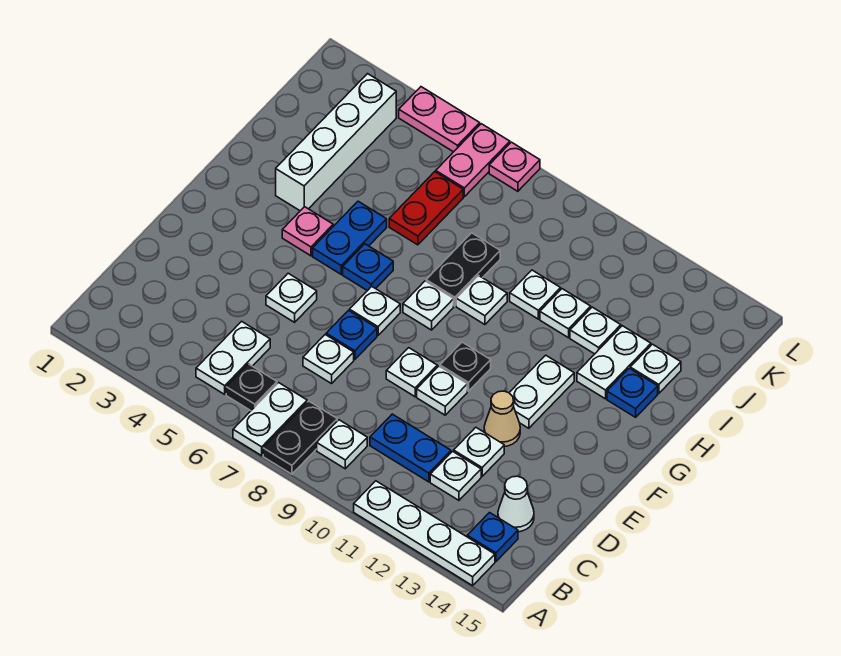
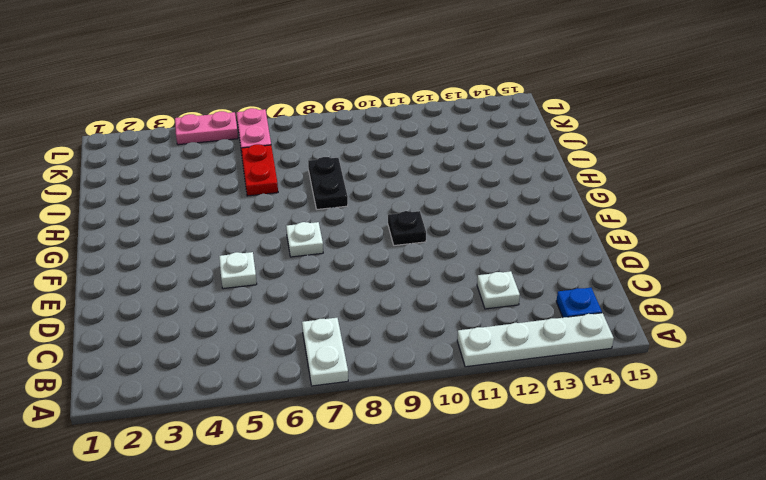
none -> black 1x2 plate [263,401,337,474]
none -> white 1x2 plate [196,321,270,394]
none -> black 1x1 plate [226,364,277,411]
none -> white 1x1 plate [317,420,367,469]

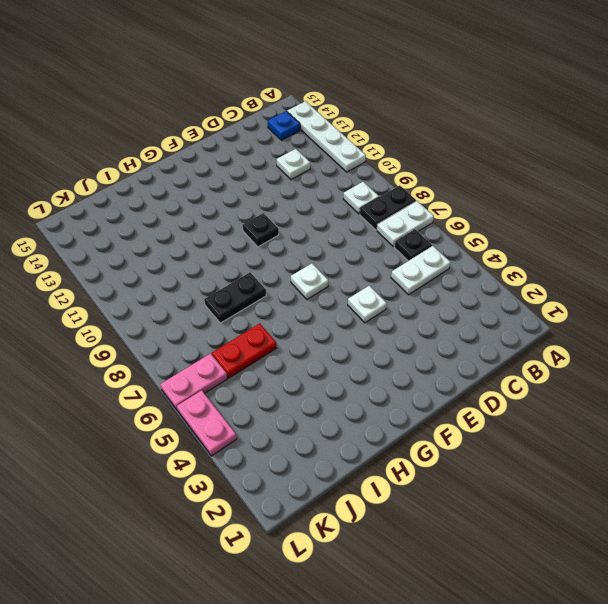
none -> blue 1x2 plate [370,414,451,482]
none -> white 1x1 cone [498,476,534,532]
none -> white 1x1 plate [303,335,354,384]
none -> white 1x1 plate [454,427,504,476]

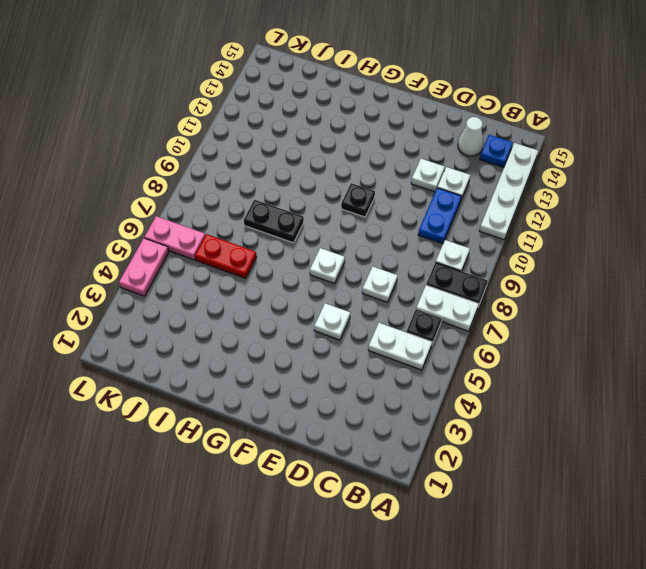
none -> blue 1x1 plate [326,311,377,360]
none -> white 1x1 plate [386,348,437,397]
none -> white 1x1 plate [417,366,467,415]
none -> tan 1x1 cone [484,391,520,447]

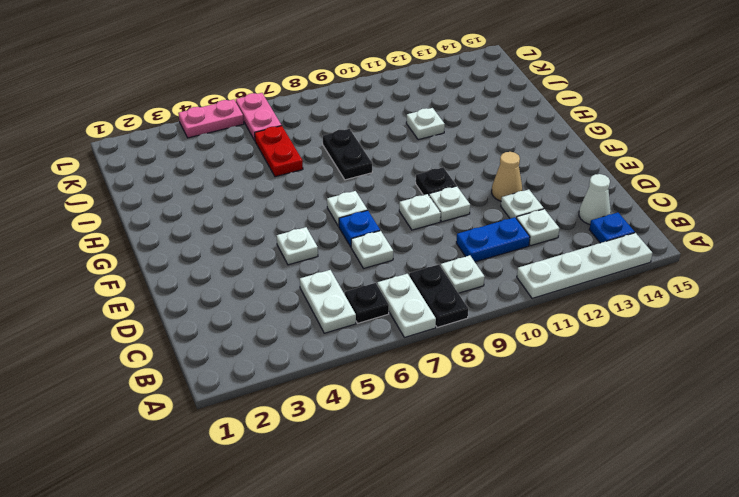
none -> white 1x2 plate [509,355,574,428]
none -> pink 1x1 plate [282,207,333,256]
none -> blue 1x2 plate [313,201,387,274]
none -> blue 1x1 plate [343,244,393,291]

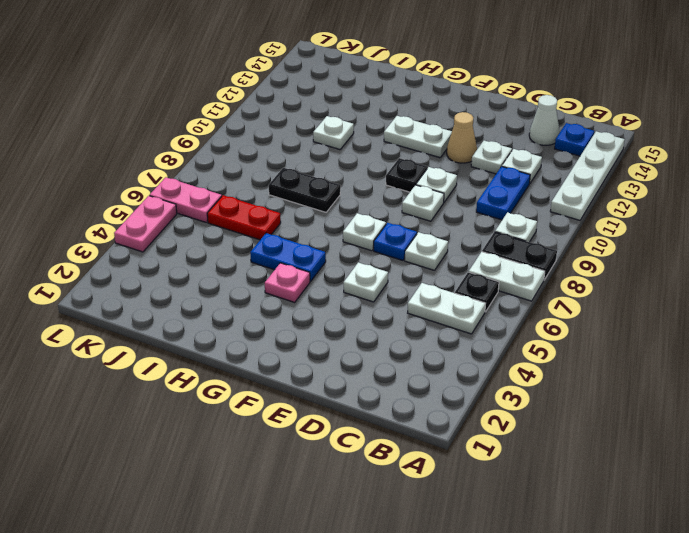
none -> blue 1x1 plate [343,244,393,291]
none -> white 1x1 plate [403,281,454,330]
none -> white 1x4 brick [276,74,396,211]
none -> white 1x1 plate [456,276,507,325]

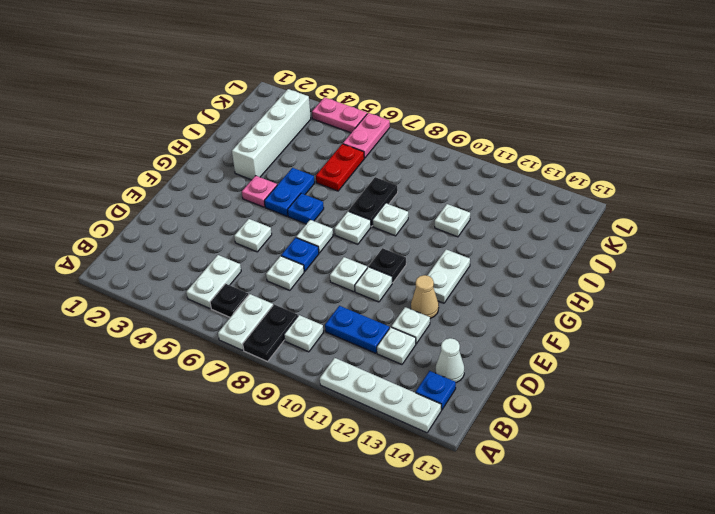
none -> white 1x2 plate [577,326,651,399]
none -> blue 1x1 plate [607,368,658,417]
none -> white 1x1 plate [510,270,561,319]
none -> white 1x1 plate [570,307,621,354]

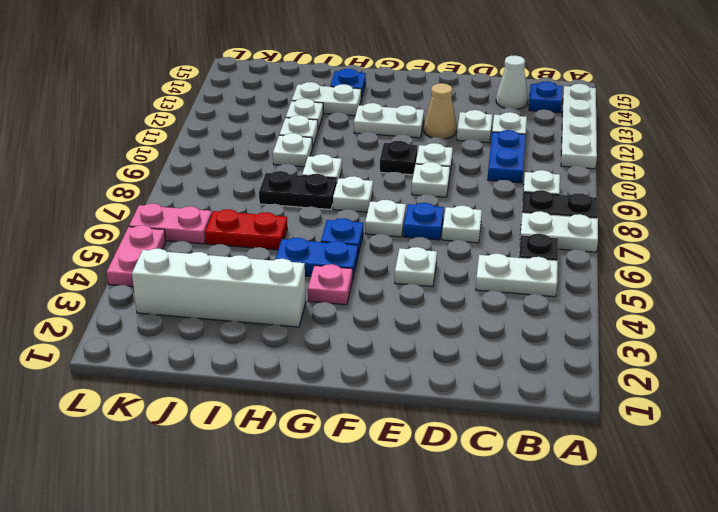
none -> white 1x1 plate [630,344,681,393]
none -> pink 1x1 plate [489,142,540,191]

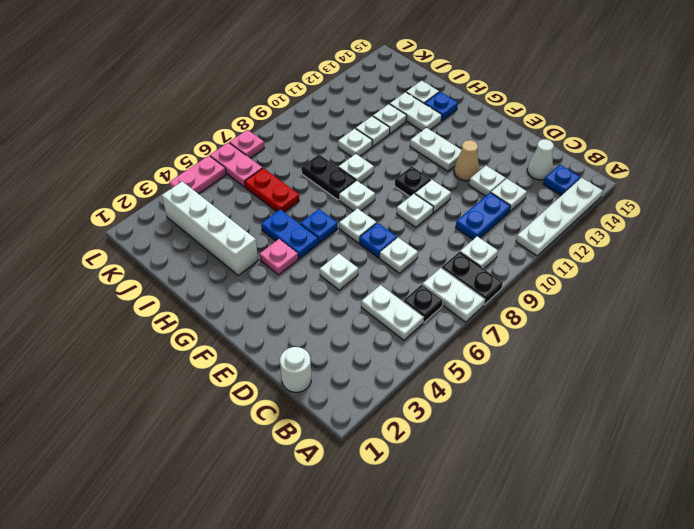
white 1x1 round brick [280,347,311,392] -> none

